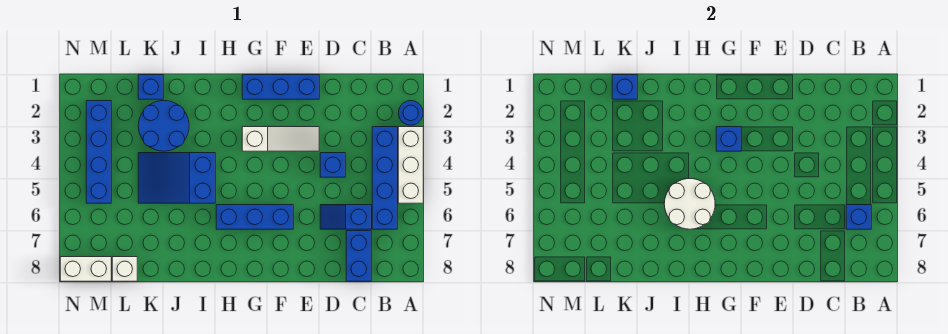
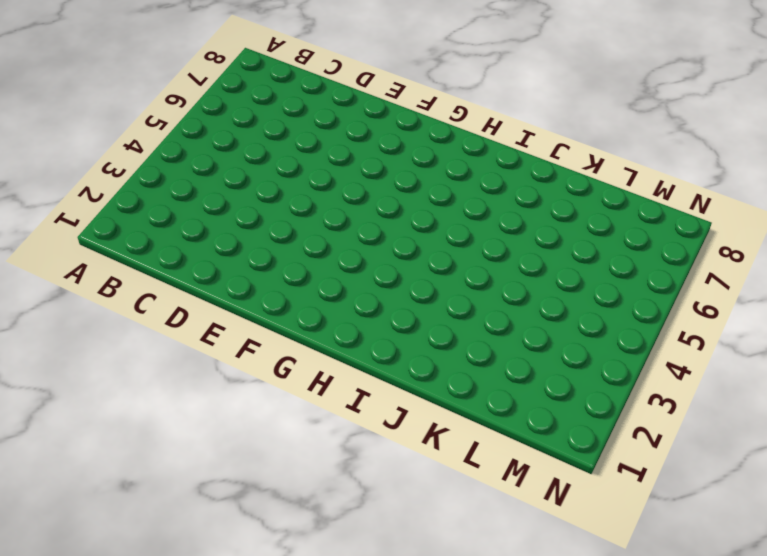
none -> blue 1x1 round brick [398,101,423,125]
none -> white 1x3 brick [398,127,423,203]
none -> blue 1x4 brick [372,127,397,229]

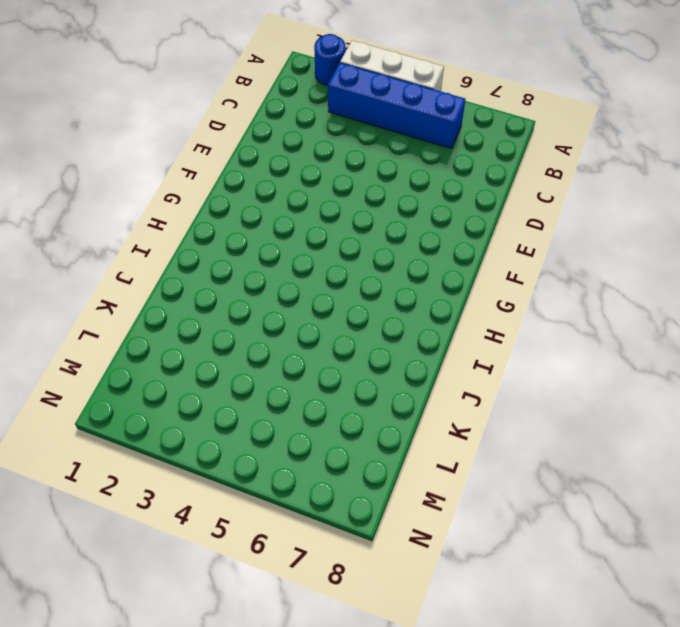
none -> blue 1x2 slope [320,205,371,229]
none -> blue 1x2 brick [346,231,371,281]
none -> blue 1x1 brick [320,153,345,177]

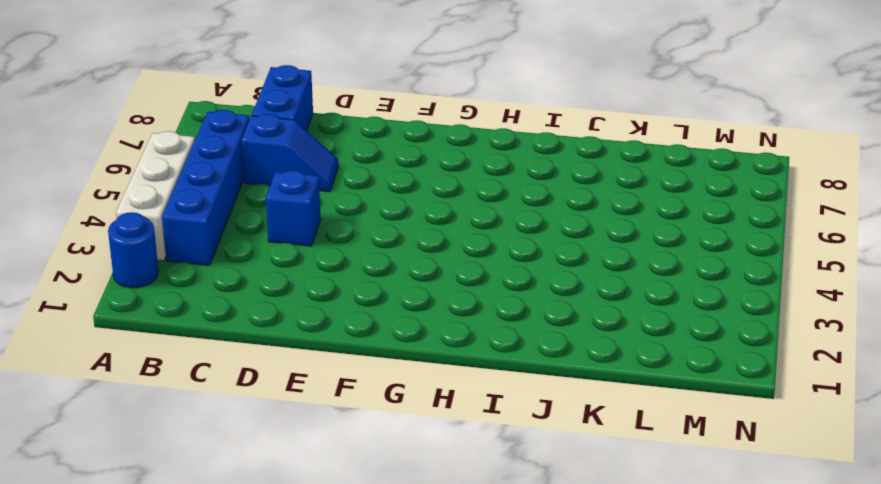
none -> blue 1x3 brick [242,75,319,99]
none -> white 1x3 slope [242,127,319,151]
none -> blue 1x3 brick [216,205,293,229]

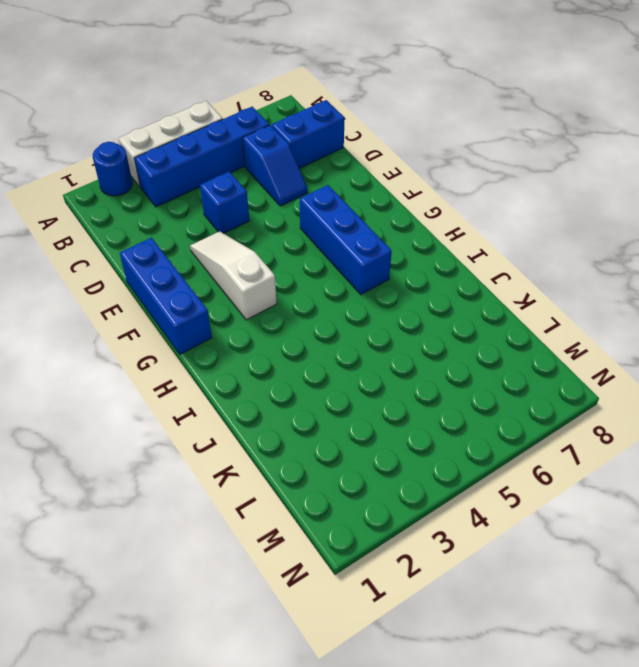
none -> blue 2x3 slope [138,153,215,203]
none -> blue 2x2 round brick [138,101,189,151]
none -> blue 1x1 brick [138,75,163,99]

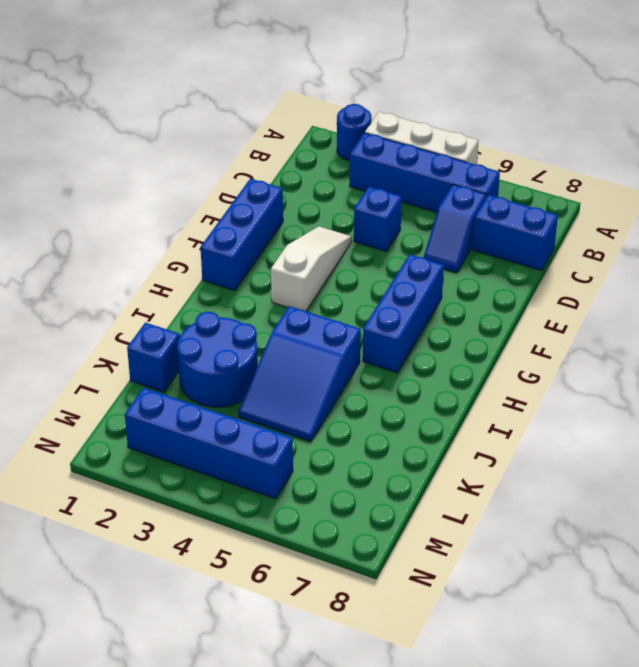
none -> white 1x1 brick [112,257,137,281]
none -> white 1x2 brick [60,257,111,281]
none -> blue 1x1 brick [846,205,871,229]

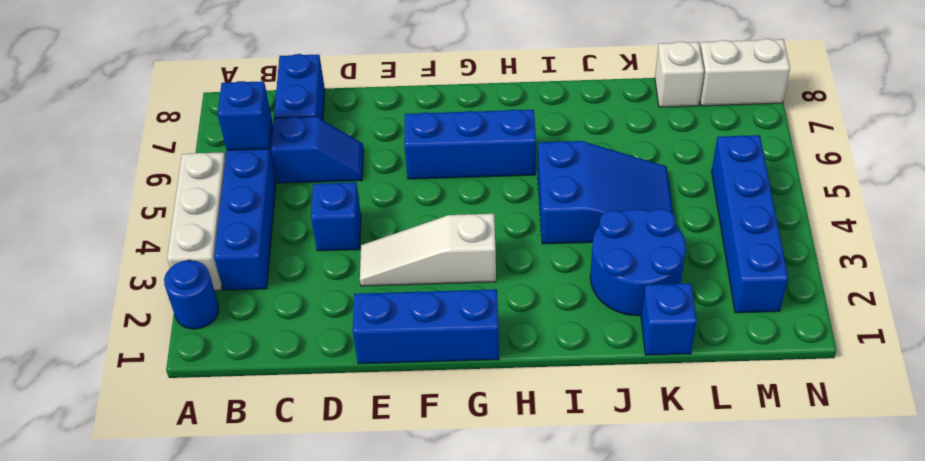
none -> blue 1x1 brick [716,127,741,151]
none -> white 2x2 round brick [664,179,715,229]
none -> blue 1x1 brick [612,75,637,99]

